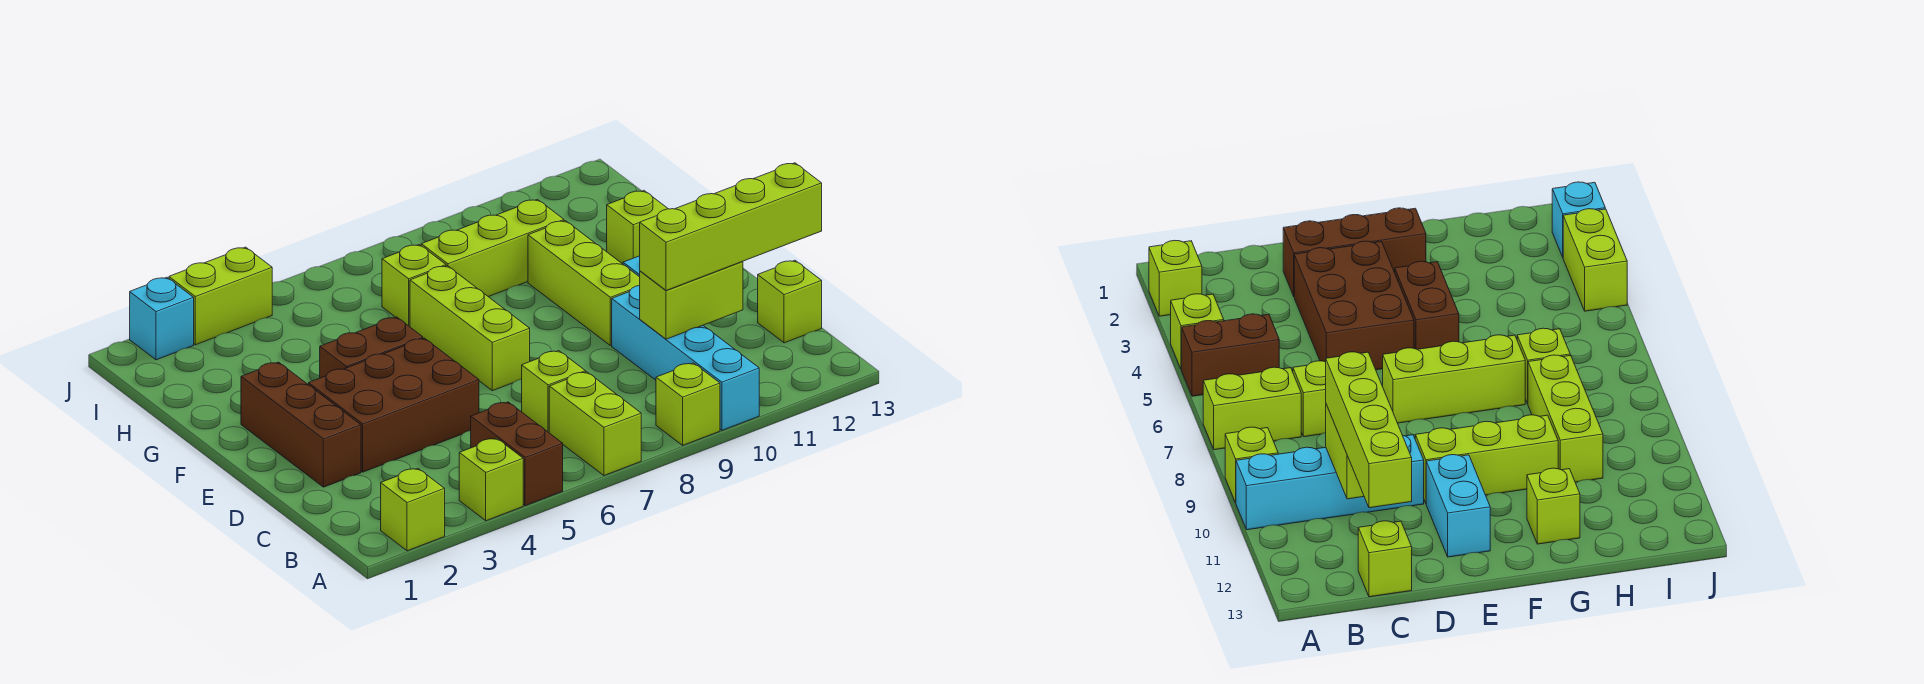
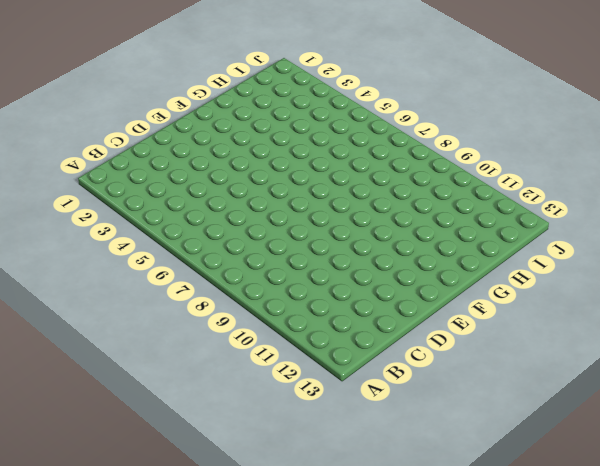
none -> lime 1x1 brick [381,468,445,551]
none -> lime 1x1 brick [459,438,523,521]
none -> brown 1x2 brick [471,402,563,506]

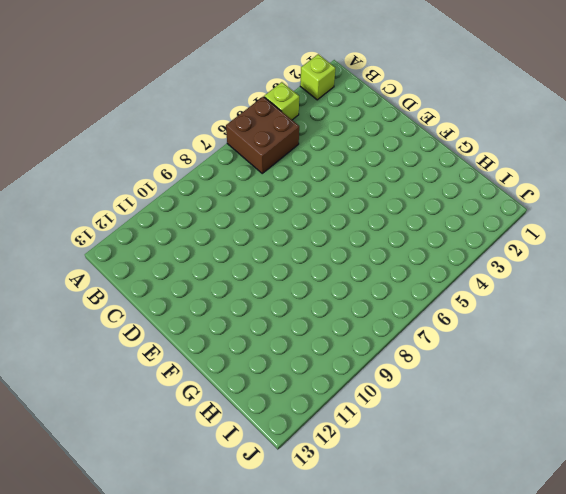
brown 2x2 brick [226,97,299,173] -> brown 1x2 brick [471,402,563,506]
none -> lime 1x2 brick [549,372,641,475]
none -> lime 1x1 brick [656,363,720,445]
none -> cyan 1x4 brick [612,285,759,430]

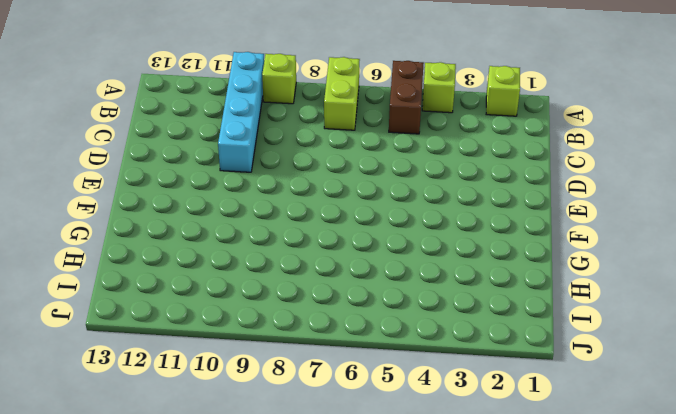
none -> lime 1x1 brick [522,351,586,433]
none -> lime 1x1 brick [758,260,822,343]
none -> brown 1x3 brick [241,362,361,487]

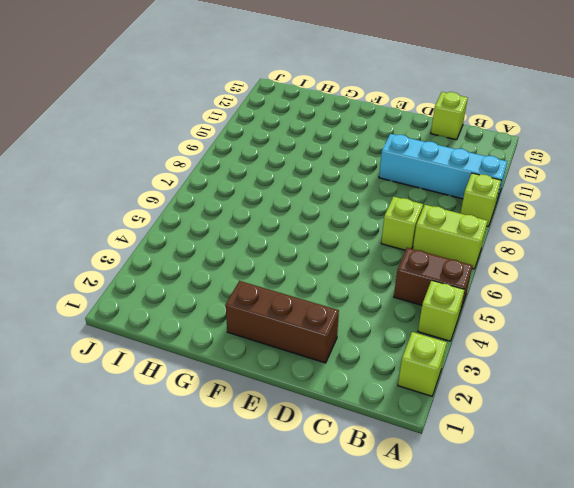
none -> brown 2x3 brick [308,338,479,472]
none -> lime 1x3 brick [410,266,530,391]
none -> lime 1x3 brick [528,221,640,345]

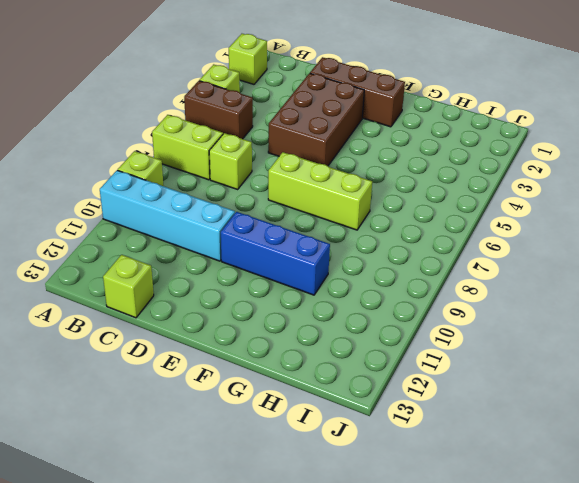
blue 1x3 brick [221,212,330,295] -> lime 1x3 brick [528,221,640,345]
none -> cyan 1x2 brick [1426,455,1490,557]
none -> brown 1x2 brick [320,317,423,378]
none -> lime 1x1 brick [607,191,668,264]

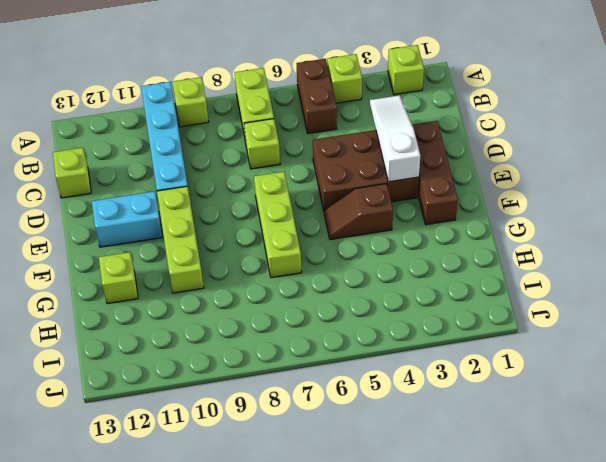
white 1x3 slope [370,95,420,182] -> none
brown 1x2 slope [324,184,393,240] -> brown 1x2 brick [320,317,423,378]
none -> lime 1x1 brick [382,245,446,327]
none -> lime 1x3 brick [421,199,564,297]
none -> cyan 1x1 brick [130,277,194,360]

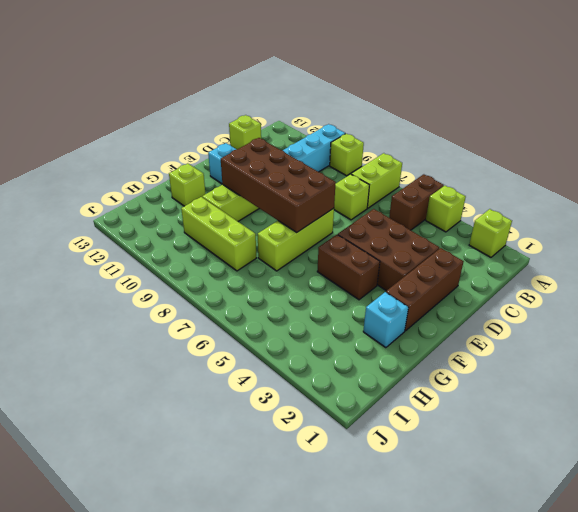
brown 2x4 brick [221,138,336,232] -> none
cyan 1x1 brick [363,292,408,348] -> cyan 1x1 brick moved to [130,277,194,360]
none -> lime 1x1 brick [382,245,446,327]
none -> lime 1x2 brick [169,247,272,345]
none -> lime 1x2 brick [640,262,743,339]

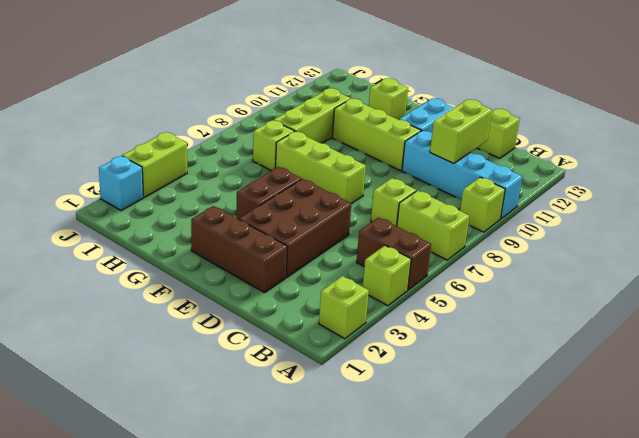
none -> lime 1x4 brick [640,163,822,291]

